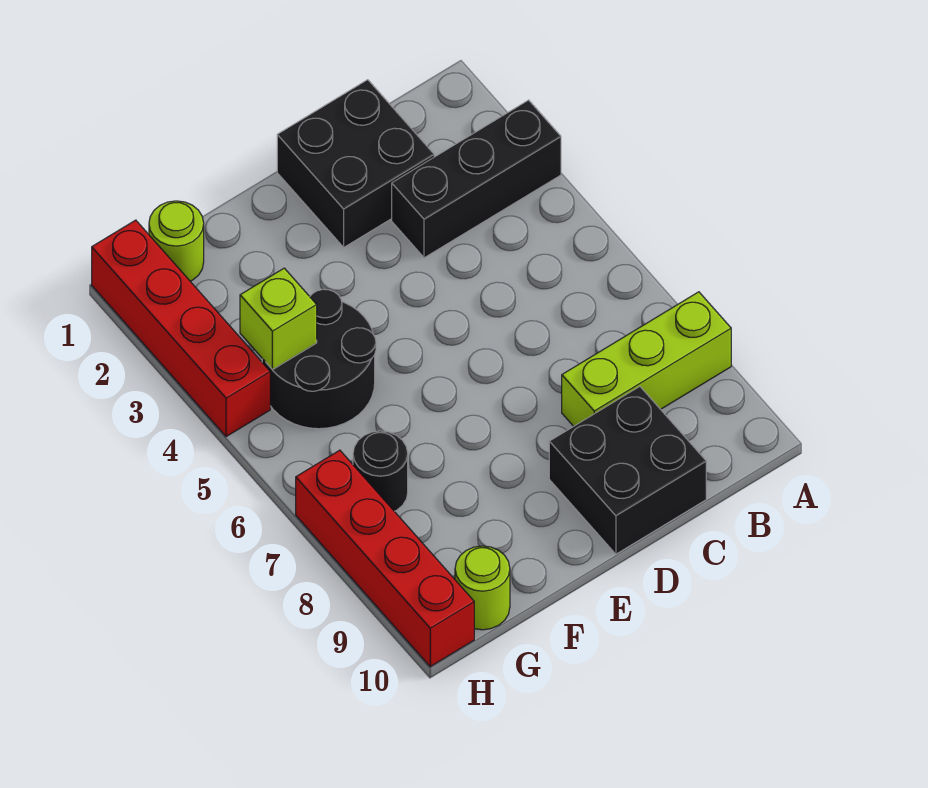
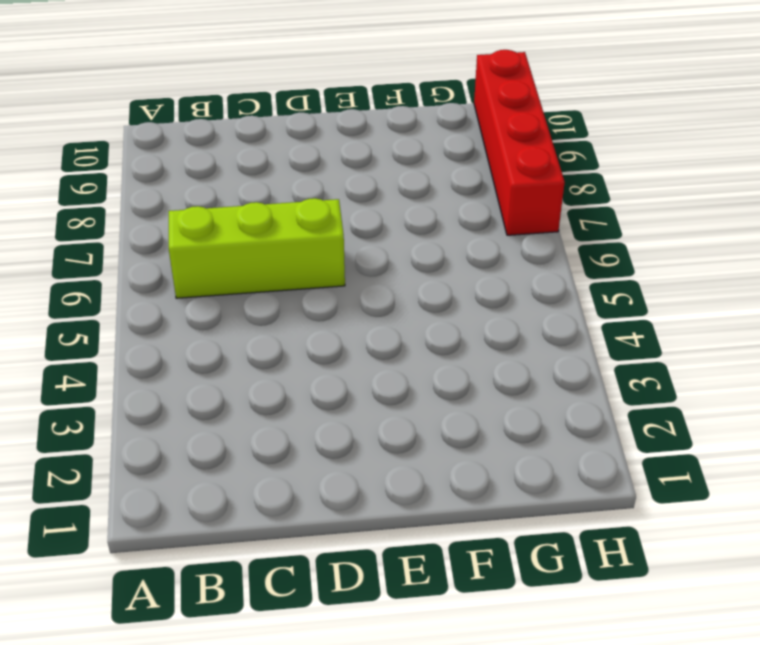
lime 1x3 brick [169,198,345,298] -> lime 1x3 brick moved to [562,292,731,426]
none -> black 1x3 brick [392,100,561,258]
none -> black 2x2 brick [277,80,434,247]

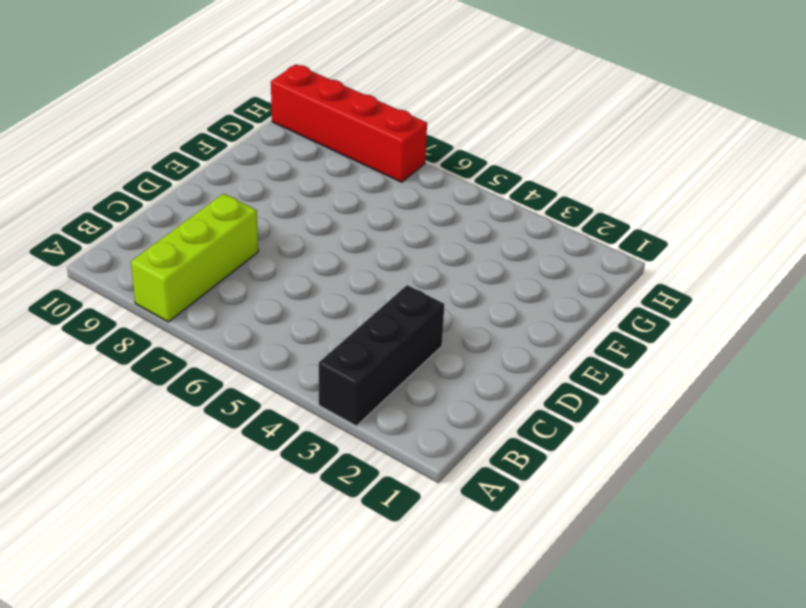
none -> black 2x2 brick [277,80,434,247]
none -> black 2x2 brick [549,387,706,554]

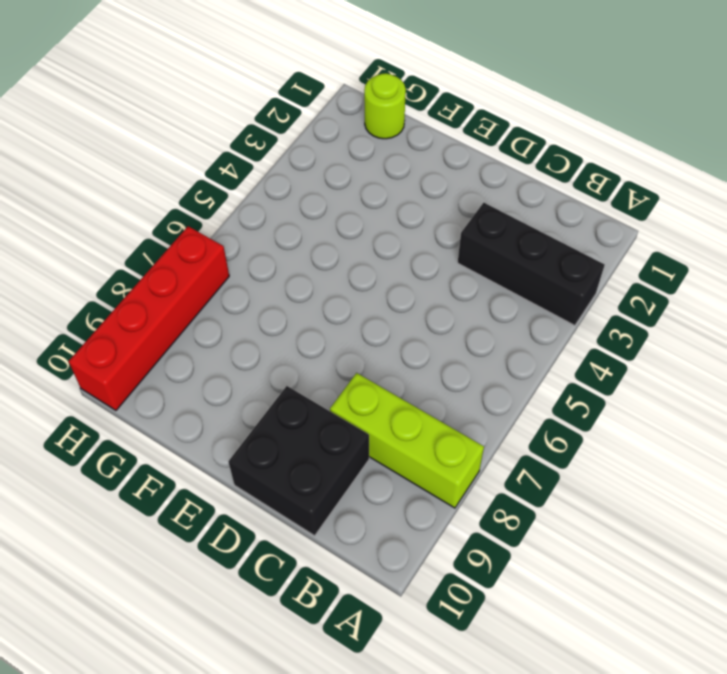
none -> black 2x2 brick [277,80,434,247]
none -> black 2x2 round brick [262,289,376,429]

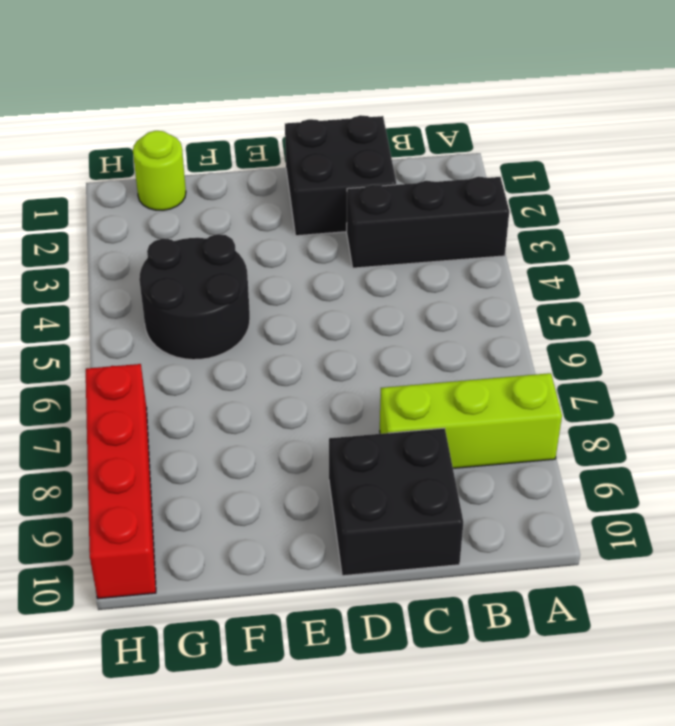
none -> black 1x1 round brick [353,431,408,511]
none -> lime 1x1 round brick [455,546,510,630]

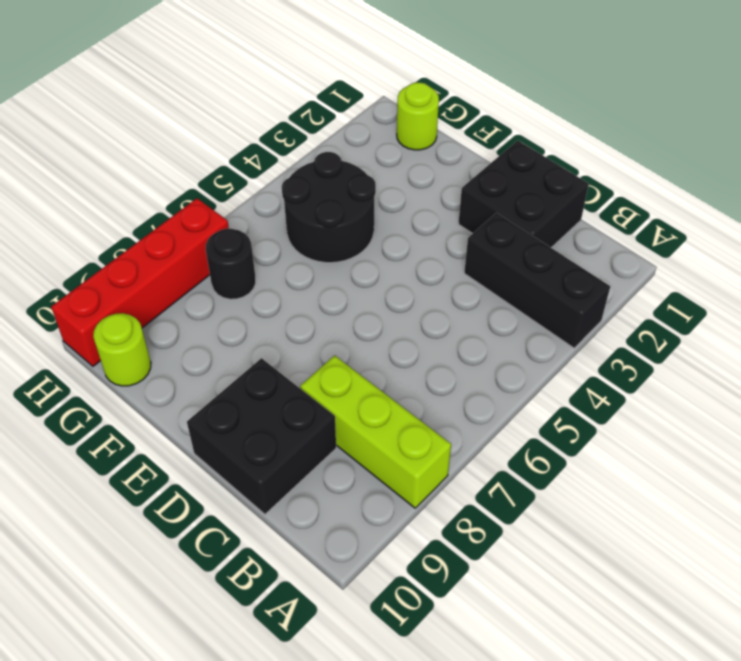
none -> red 1x4 brick [92,220,270,437]
none -> lime 1x1 brick [240,268,317,370]

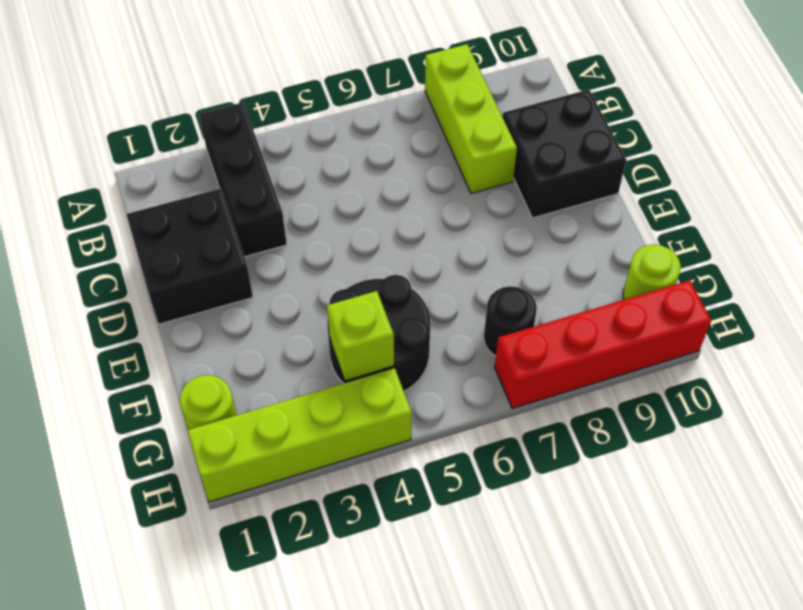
lime 1x4 brick [187,368,412,502] -> red 1x4 brick [92,220,270,437]

